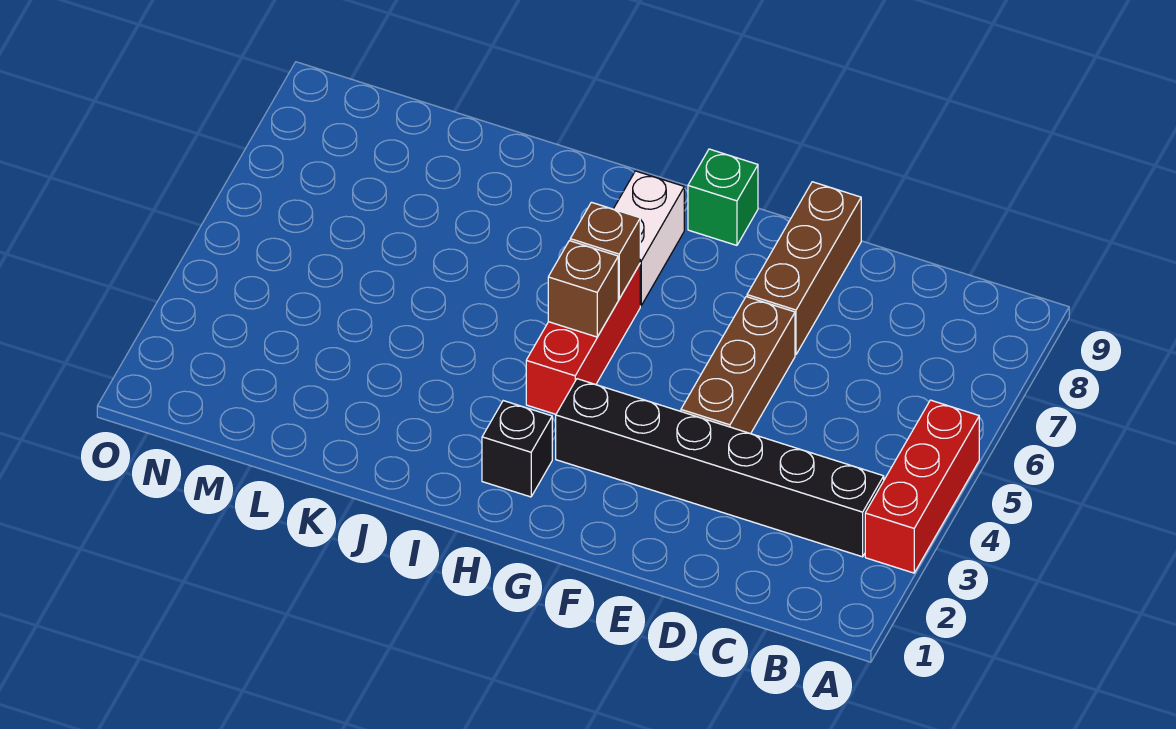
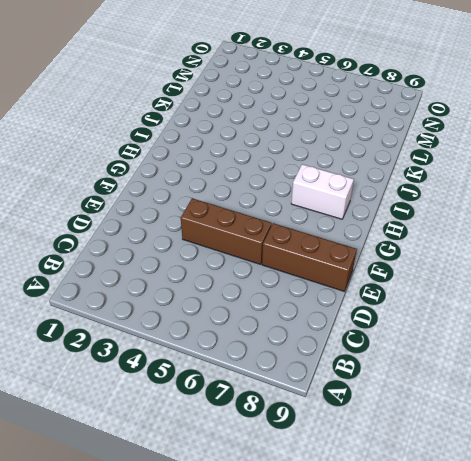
none -> red 1x3 brick [865,400,979,573]
none -> black 1x6 brick [556,379,884,557]

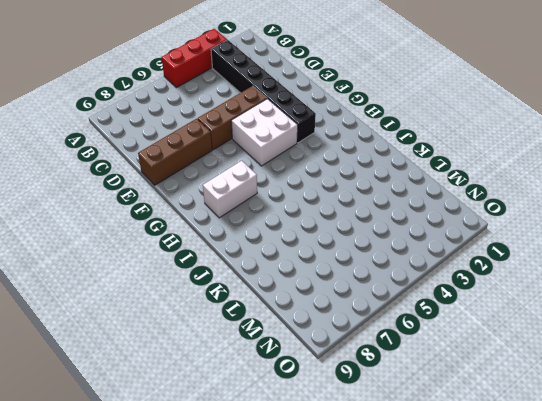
white 2x2 brick [231,99,298,166] -> none
none -> green 1x1 brick [688,149,758,245]
none -> black 1x1 brick [482,401,552,497]

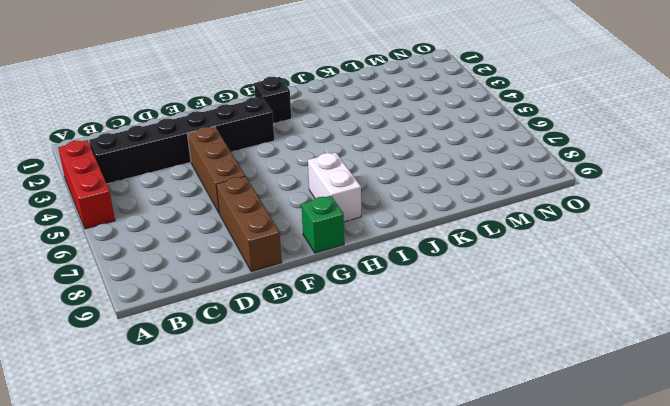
none -> red 1x3 brick [526,264,640,414]
none -> brown 1x1 brick [548,241,618,337]

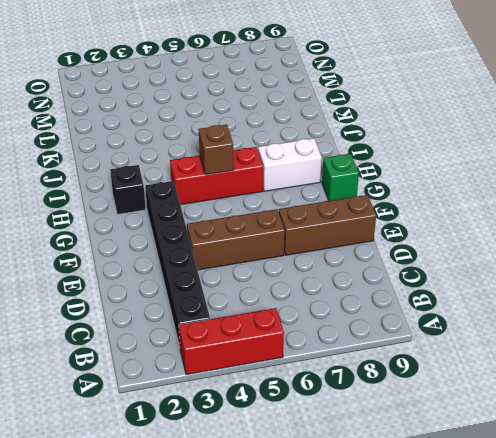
none -> brown 1x1 brick [570,202,640,299]

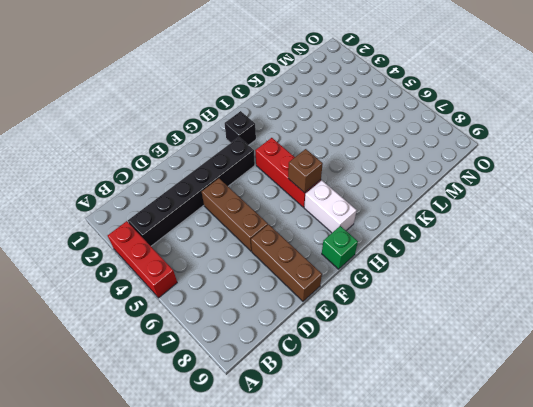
none -> brown 1x1 brick [548,241,618,337]

